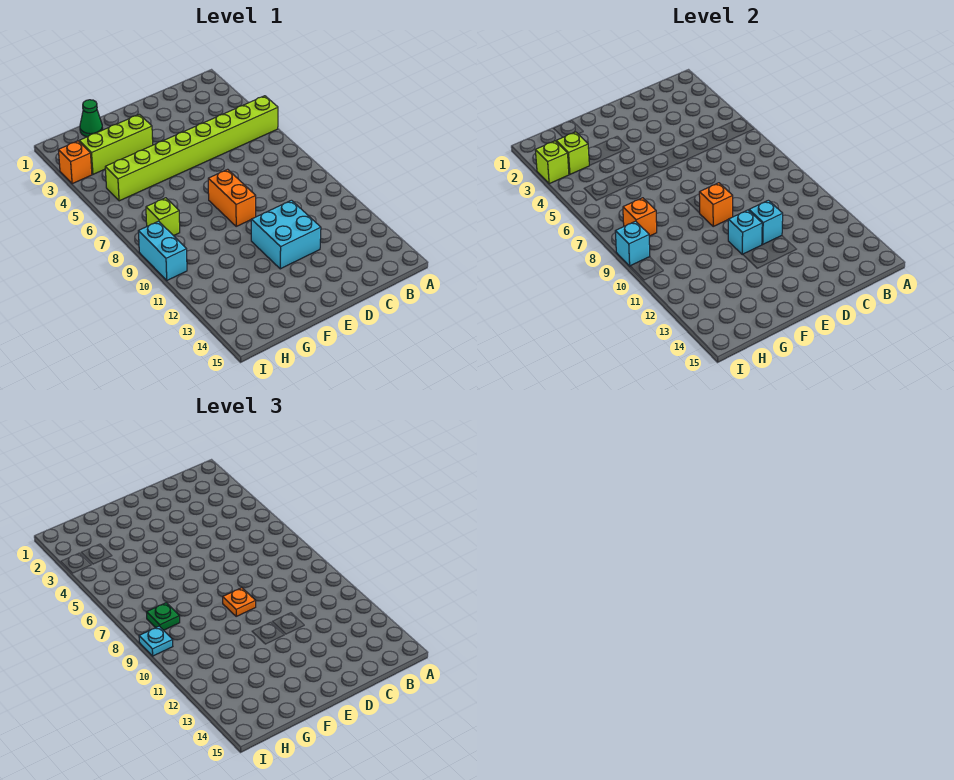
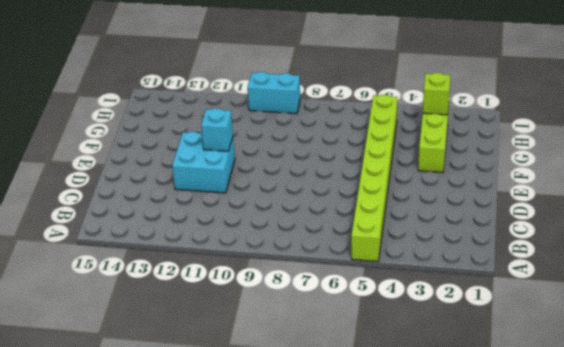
none -> orange 1x2 brick [208,169,256,226]
none -> green 1x1 cone [80,100,103,137]
none -> lime 1x1 brick [146,198,180,236]

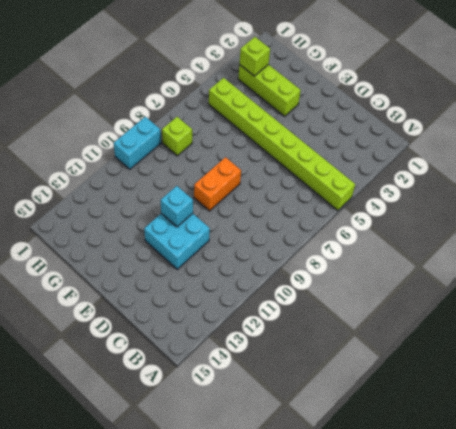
none -> green 1x1 cone [80,100,103,137]
none -> orange 1x1 brick [58,141,92,184]
none -> cyan 1x1 brick [749,200,783,244]

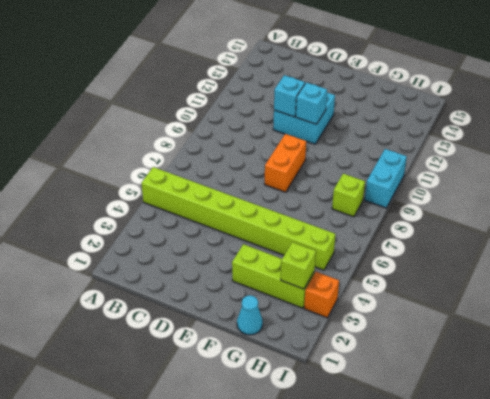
cyan 1x1 cone [237,295,263,335] -> green 1x1 cone [80,100,103,137]
none -> orange 1x1 brick [699,183,733,226]
none -> orange 1x1 brick [623,198,657,236]
none -> lime 1x1 brick [535,141,569,184]

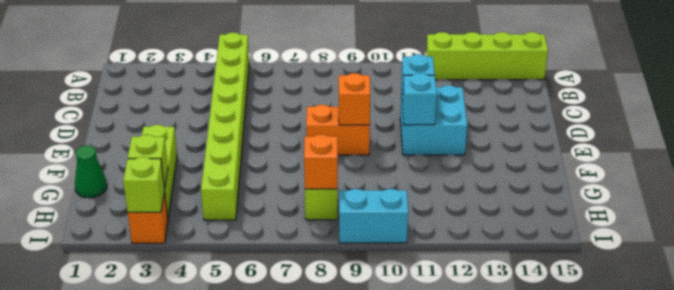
lime 1x4 brick [426,32,548,80] -> none
none -> cyan 1x1 brick [615,221,650,266]
none -> orange 1x1 plate [223,588,256,616]
none -> green 1x1 plate [146,603,180,630]

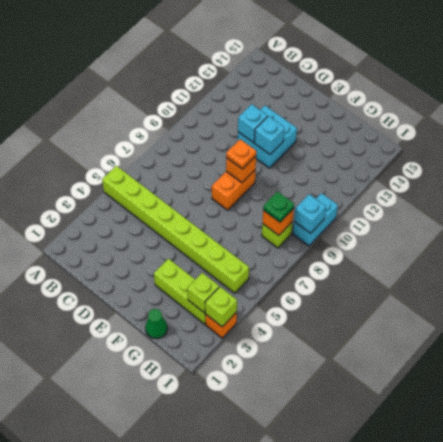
none -> cyan 1x1 plate [139,626,173,656]

